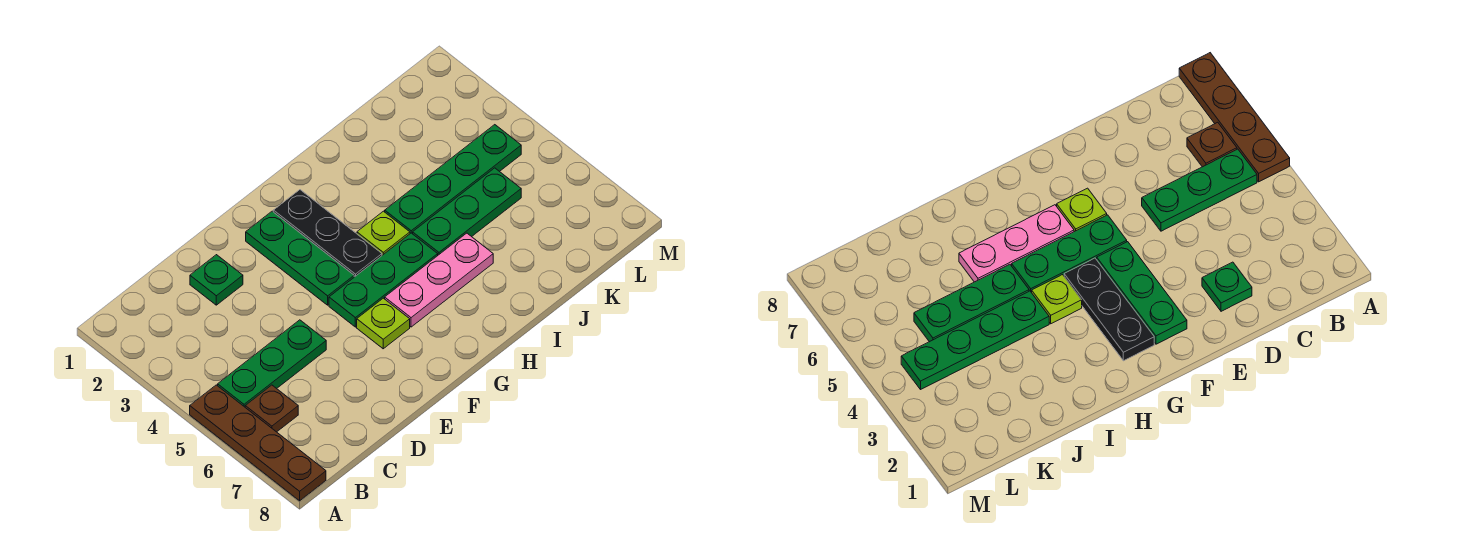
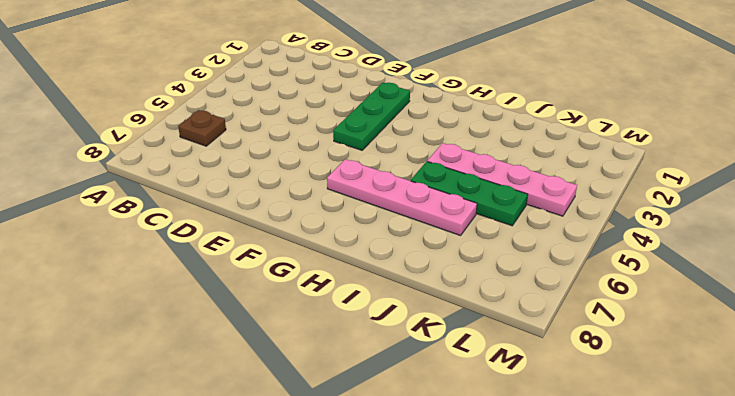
pink 1x4 plate [327,159,477,236] -> pink 1x3 plate [385,233,493,327]
pink 1x4 plate [427,143,577,216] -> green 1x4 plate [385,125,521,234]
none -> brown 1x4 plate [190,385,326,501]
none -> green 1x3 plate [218,320,326,407]
none -> green 1x1 plate [190,255,243,305]

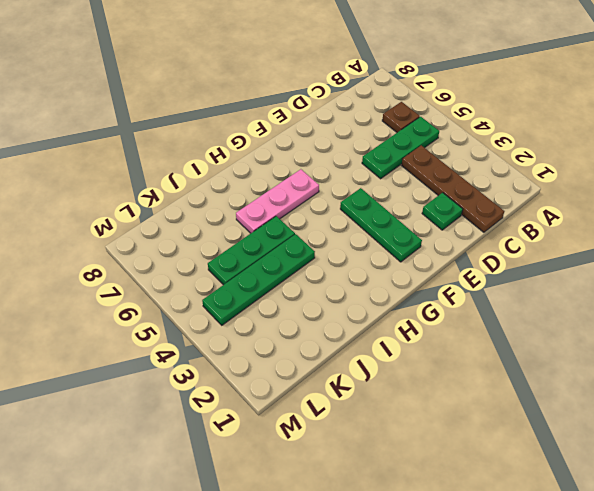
brown 1x4 plate [402,145,504,232] -> brown 1x4 plate moved to [190,385,326,501]
none -> green 1x3 plate [329,233,438,327]
none -> lime 1x1 plate [357,298,410,349]
none -> black 1x3 plate [273,190,382,277]

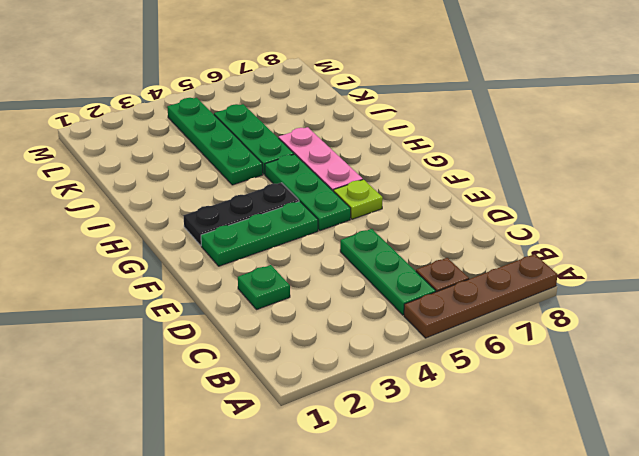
none -> lime 1x1 plate [357,211,410,255]

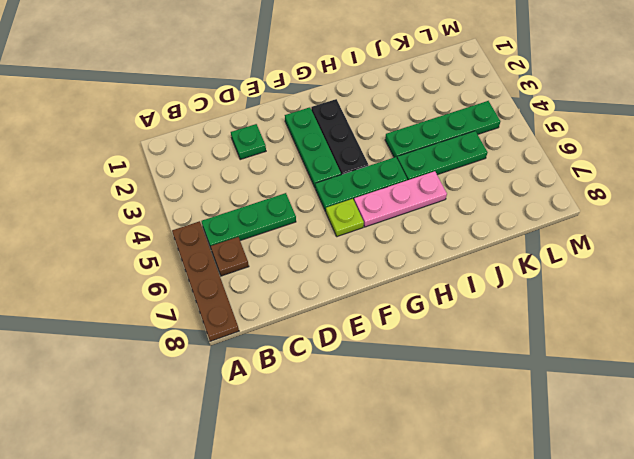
none -> lime 1x1 plate [357,211,410,255]

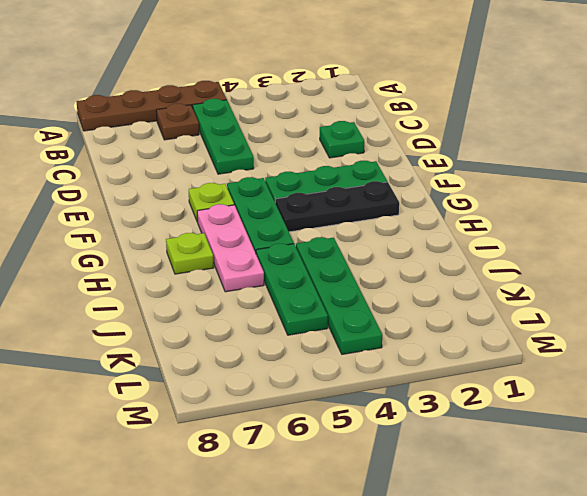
lime 1x1 plate [166,233,214,274] -> lime 1x1 plate moved to [357,211,410,255]

